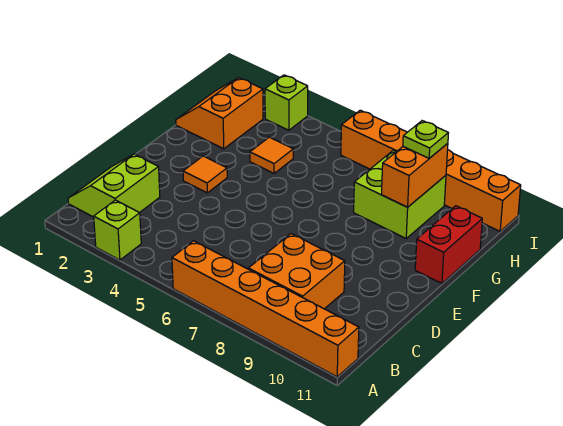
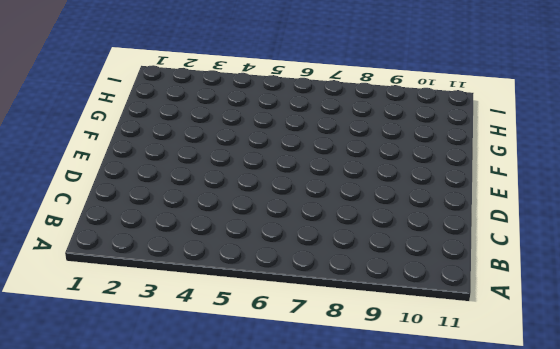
none -> lime 1x1 brick [94,200,141,260]
none -> orange 1x6 brick [172,241,359,377]
none -> lime 2x2 slope [68,154,160,217]

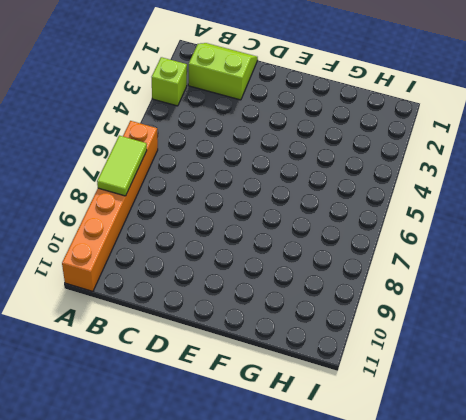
lime 1x2 tile [97,136,147,196] -> none
none -> orange 2x2 brick [248,234,345,309]
none -> orange 1x1 tile [183,156,227,193]
none -> red 1x2 brick [415,206,482,283]

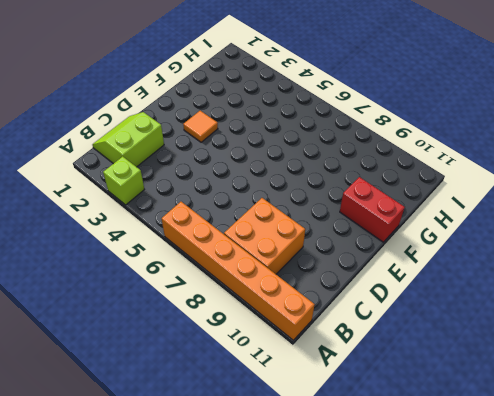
red 1x2 brick [340,177,405,242] -> red 1x2 brick turned to [415,206,482,283]
none -> orange 2x2 slope [176,78,263,149]
none -> orange 1x1 tile [250,137,293,173]
none -> lime 2x2 brick [354,150,446,238]

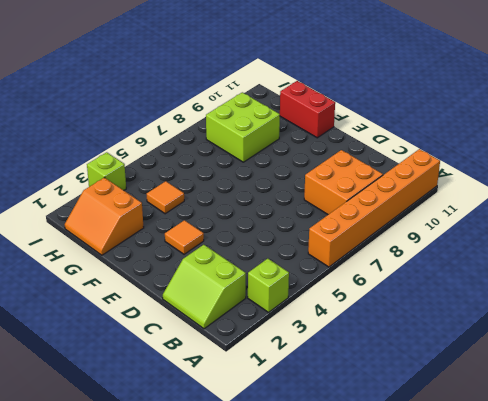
none -> orange 1x6 brick [341,110,521,231]
none -> orange 1x2 brick [382,143,448,207]
none -> lime 1x1 plate [403,121,448,158]

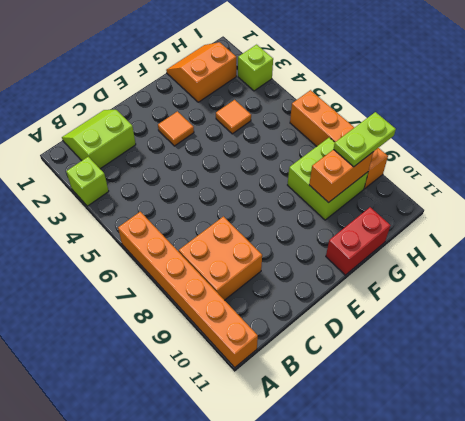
lime 1x2 plate [334,112,396,167] -> lime 1x1 plate [403,121,448,158]
orange 1x4 brick [290,90,388,189] -> orange 1x6 brick [341,110,521,231]

